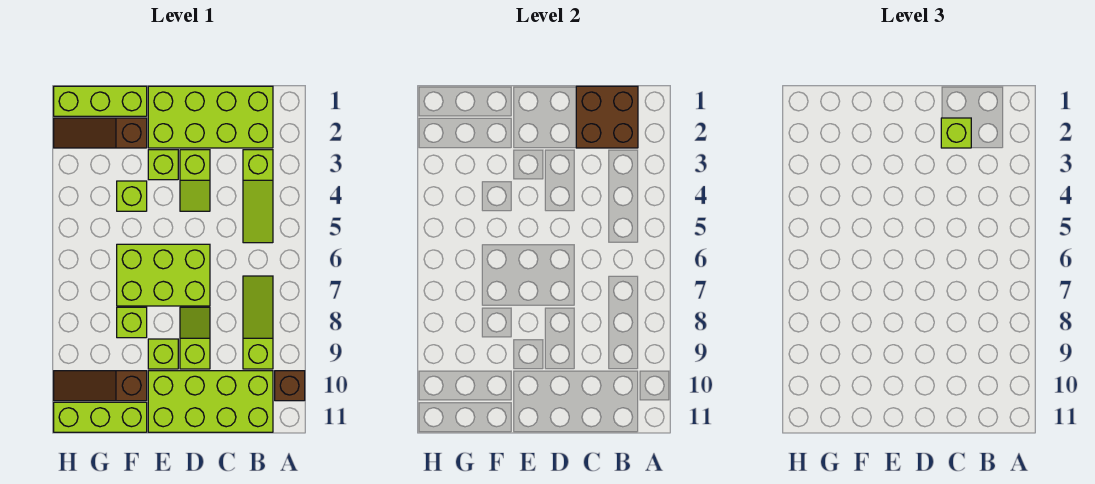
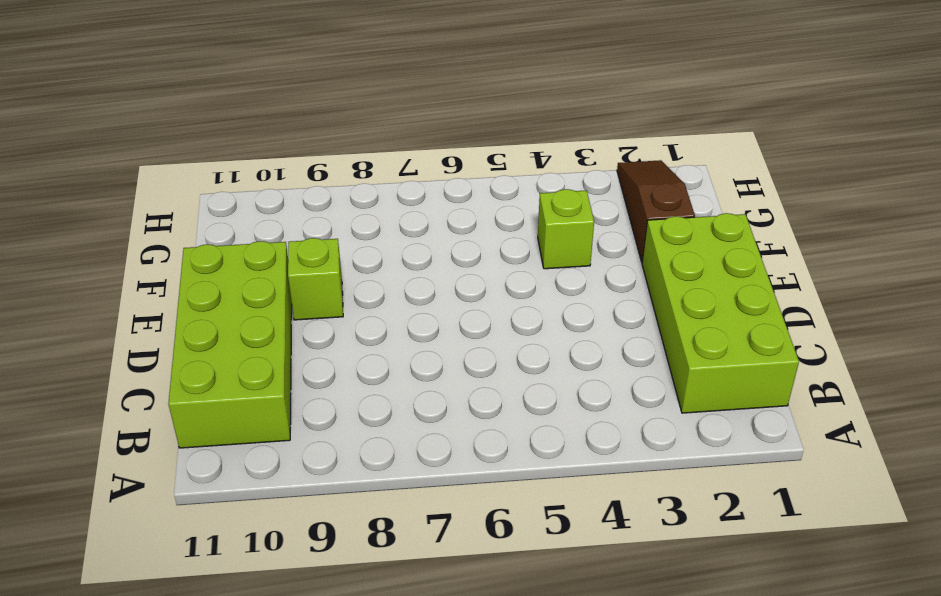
none -> brown 1x1 brick [275,371,305,401]
none -> lime 1x3 slope [243,150,273,243]
none -> lime 1x3 slope [243,276,273,369]

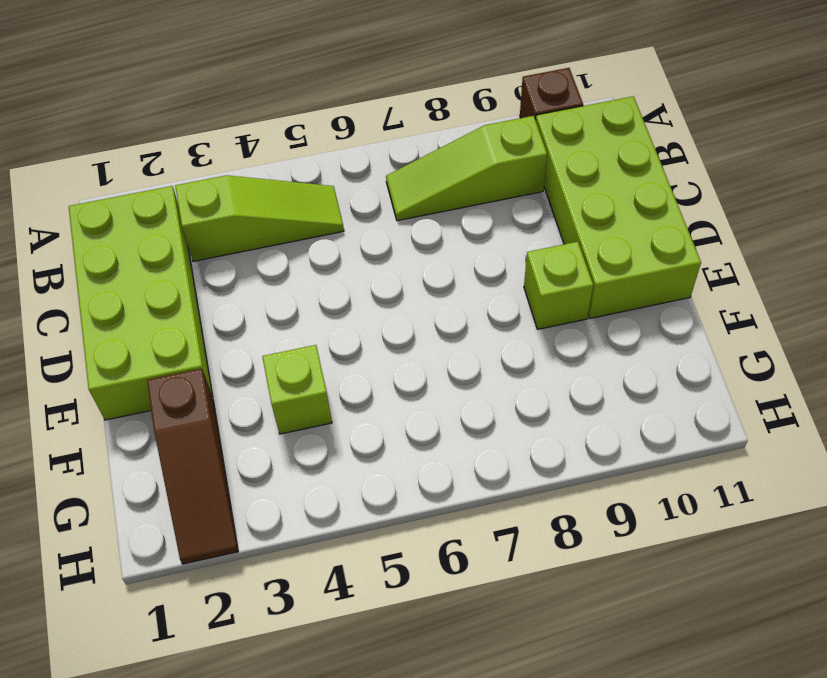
none -> lime 1x2 slope [180,150,210,211]
none -> lime 2x3 brick [117,244,210,306]
none -> lime 1x2 slope [180,307,210,369]

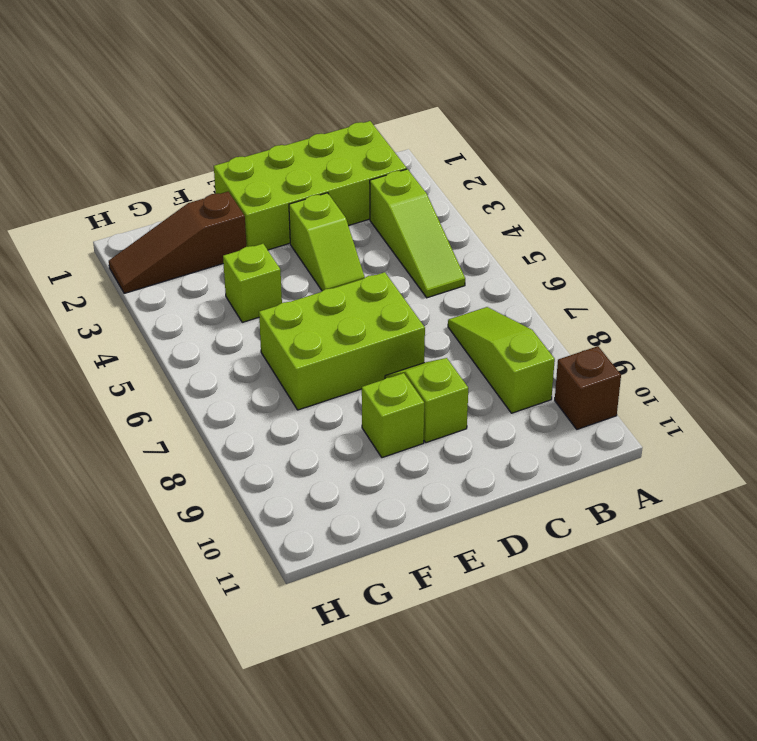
none -> lime 2x4 brick [148,371,273,432]
none -> lime 1x1 brick [148,150,178,180]
none -> lime 1x3 brick [54,86,147,116]

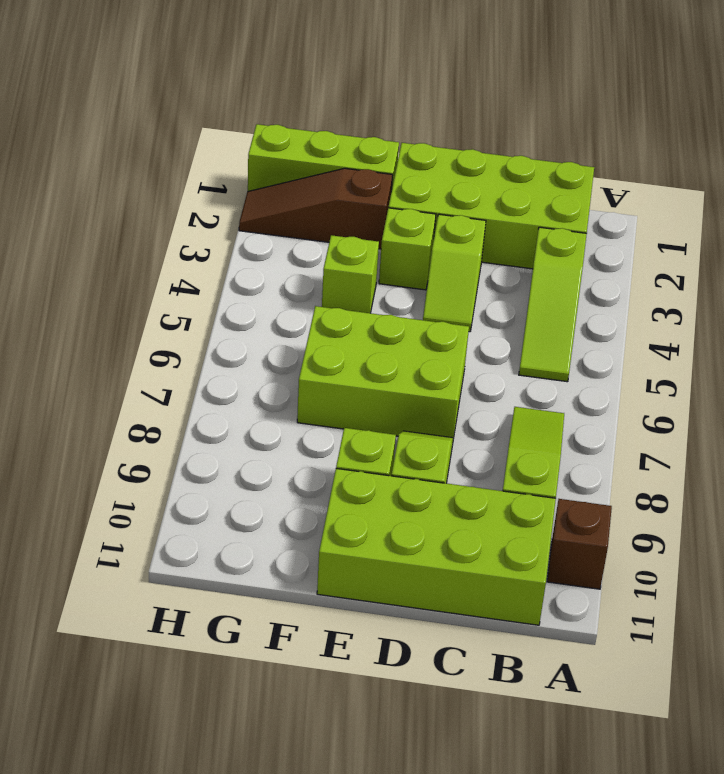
none -> lime 1x1 brick [117,307,147,338]
none -> brown 1x3 slope [54,371,147,401]
none -> lime 1x3 brick [54,402,147,432]

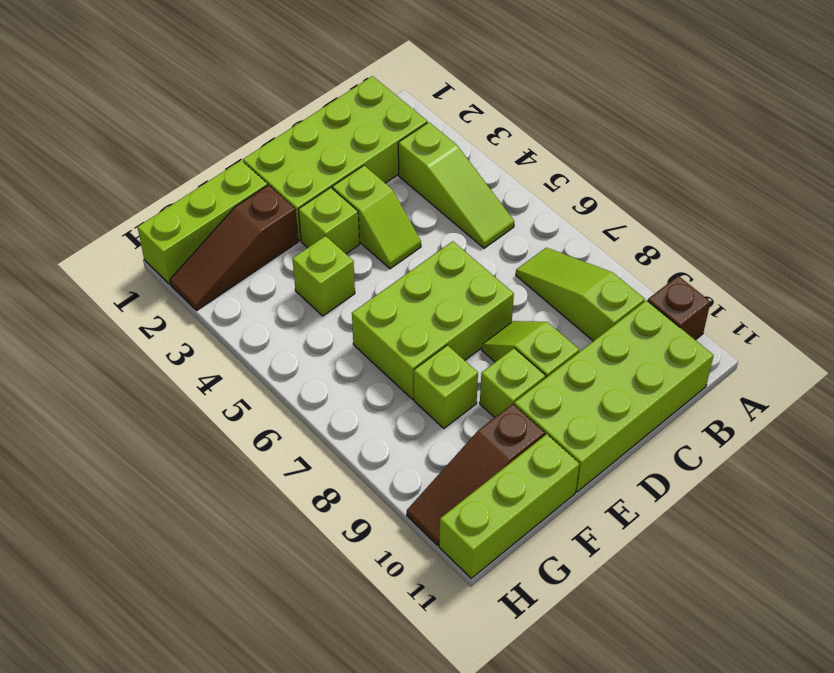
none -> brown 2x2 brick [576,86,638,148]
none -> lime 1x1 brick [941,118,971,148]

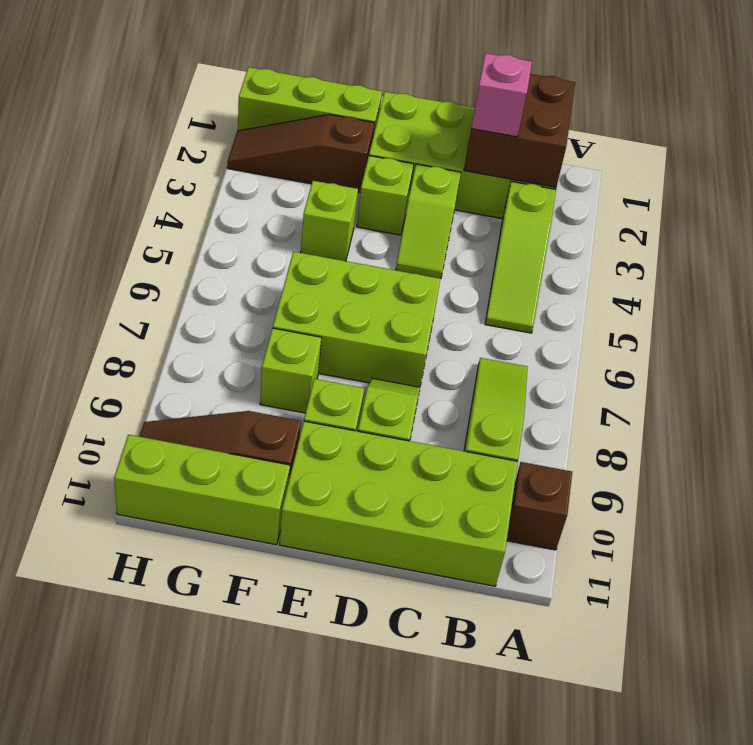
pink 1x1 brick [471,53,532,137] -> lime 1x1 brick [941,118,971,148]

